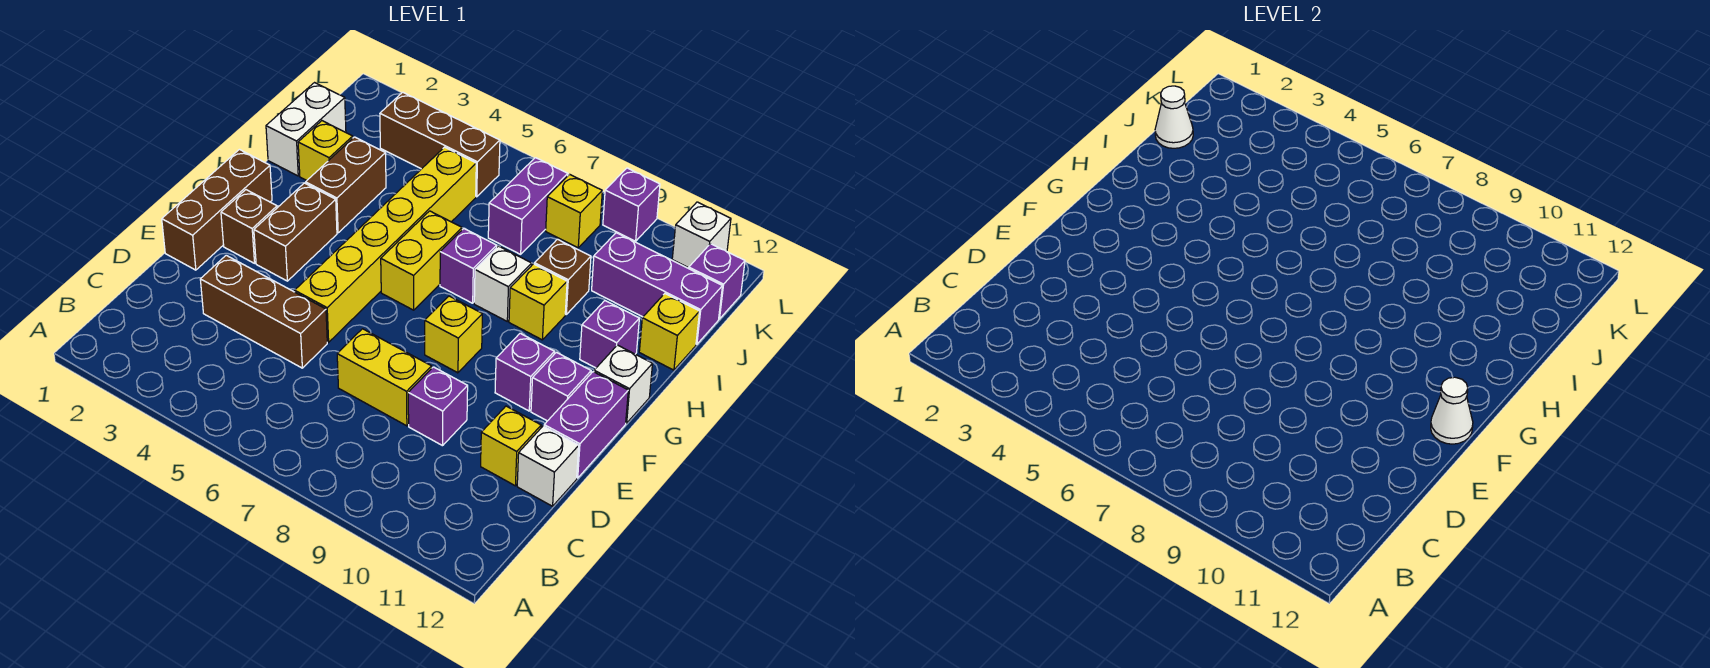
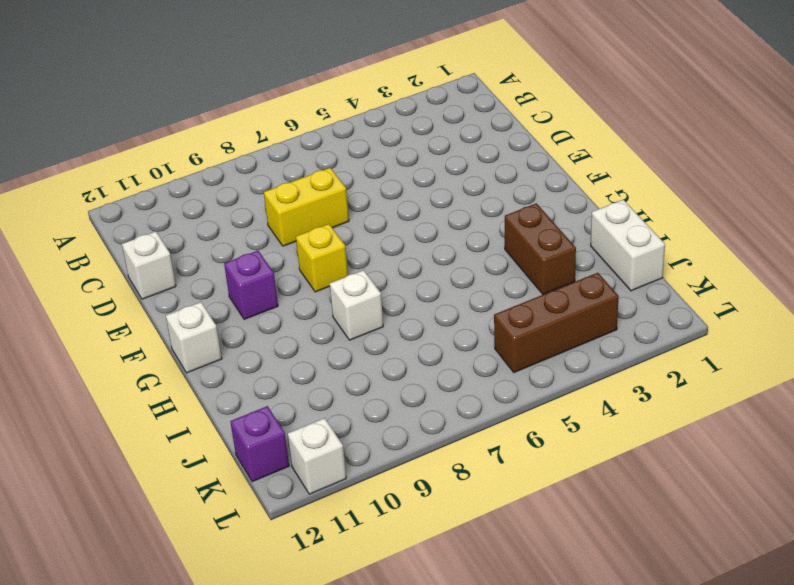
none -> brown 1x3 brick [200,255,327,368]
none -> purple 1x1 brick [408,367,468,446]
none -> yellow 1x1 brick [481,406,541,486]
none -> brown 1x3 brick [162,150,272,270]

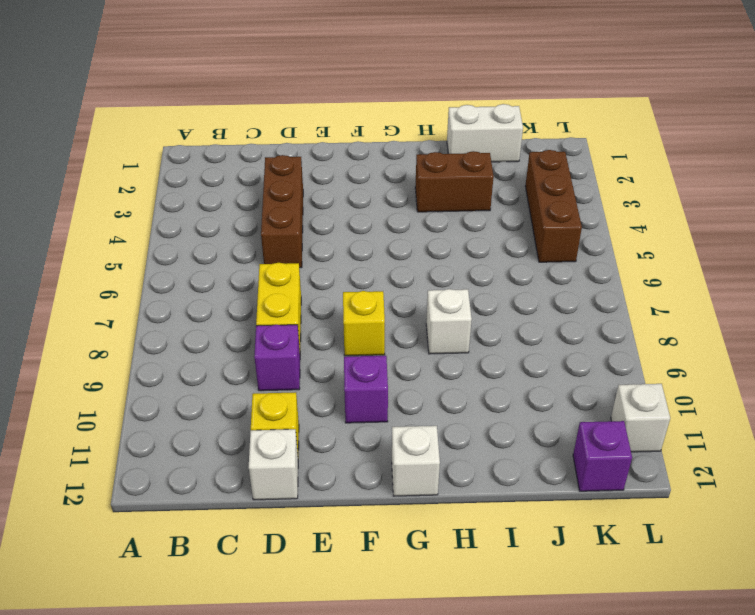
none -> brown 1x3 brick [162,150,272,270]
none -> yellow 1x6 brick [295,147,476,342]
none -> purple 1x2 brick [544,372,628,478]
none -> brown 1x1 brick [221,190,277,263]

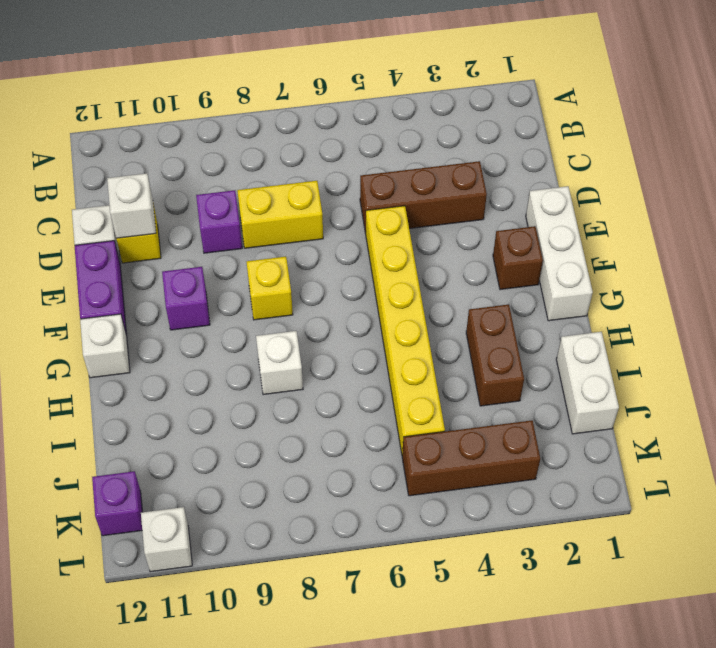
white 1x1 brick [107,173,156,238] -> none
white 1x3 brick [526,186,593,321] -> brown 1x3 brick [162,150,272,270]
none -> brown 1x2 brick [254,183,337,281]
none -> purple 1x1 brick [531,352,591,421]
none -> yellow 1x2 brick [381,211,462,310]
none -> purple 1x1 brick [440,229,497,303]

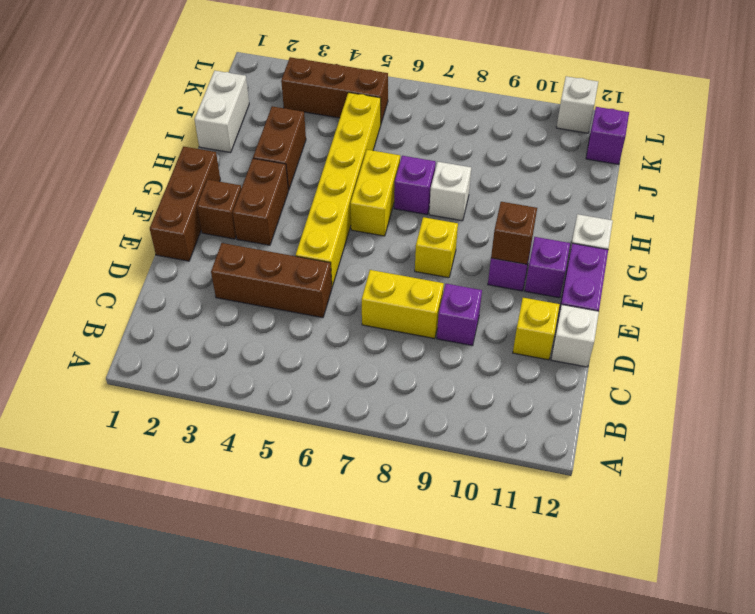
brown 1x1 brick [491,202,537,264] -> brown 1x1 brick moved to [535,239,591,314]
none -> yellow 1x1 brick [509,264,567,340]
none -> purple 1x1 brick [580,301,639,368]
none -> yellow 1x1 brick [298,121,353,180]
none -> yellow 1x1 brick [639,294,700,370]

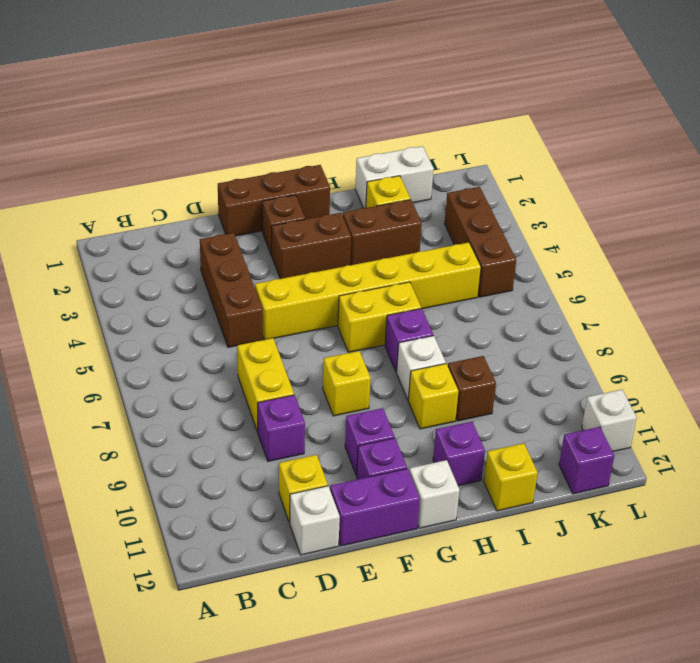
none -> purple 1x2 brick [488,158,568,254]
none -> purple 1x3 brick [592,233,722,344]
none -> yellow 1x1 brick [546,174,602,248]
none -> purple 1x1 brick [603,168,660,241]

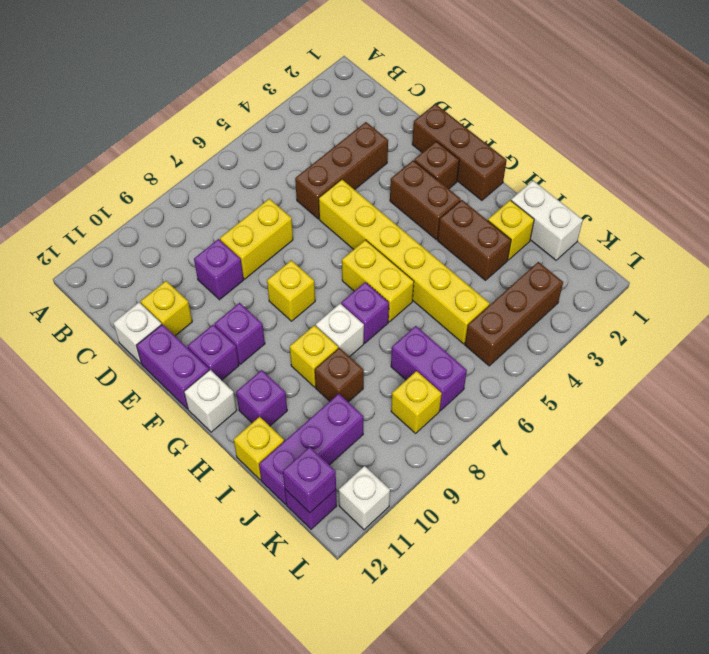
purple 1x1 brick [283,447,336,513] -> purple 1x1 brick moved to [603,168,660,241]
none -> white 1x1 cone [1431,377,1473,444]
none -> white 1x1 cone [1155,86,1193,148]

